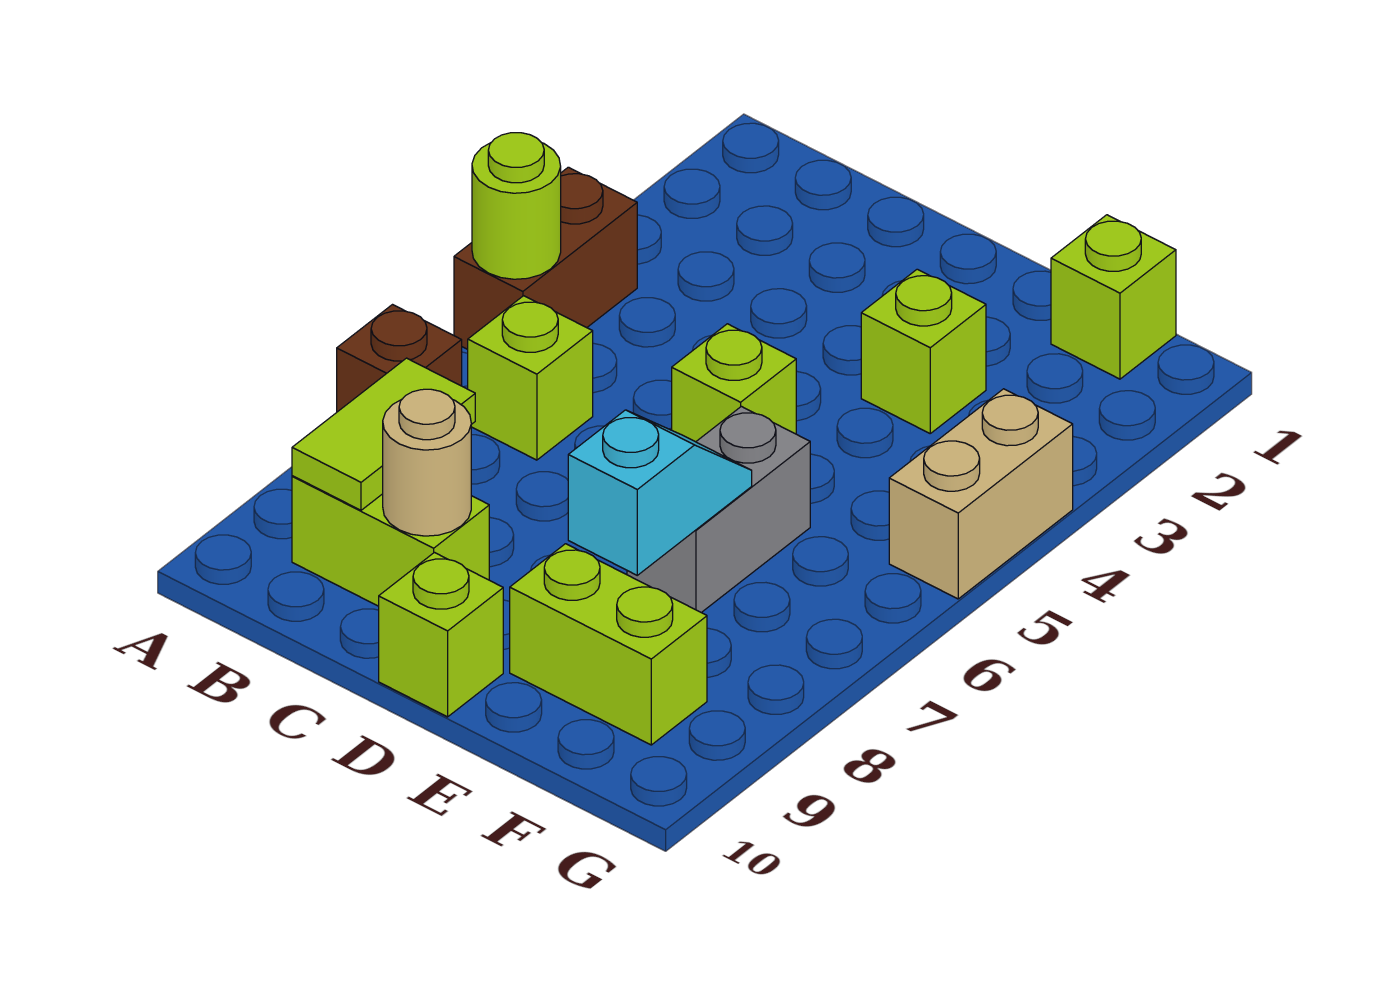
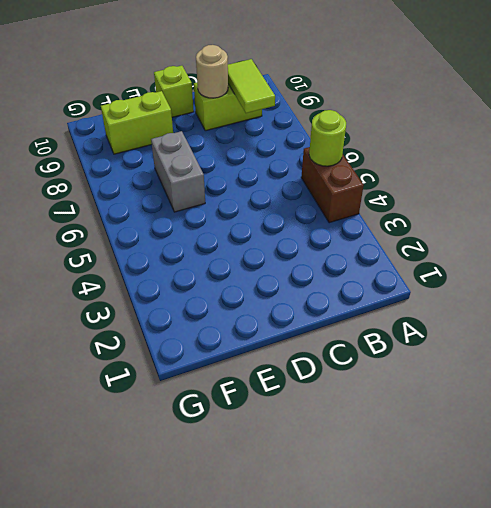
none -> brown 1x1 brick [337,305,462,412]
none -> lime 1x1 brick [468,296,593,460]
none -> lime 1x1 brick [672,324,796,442]

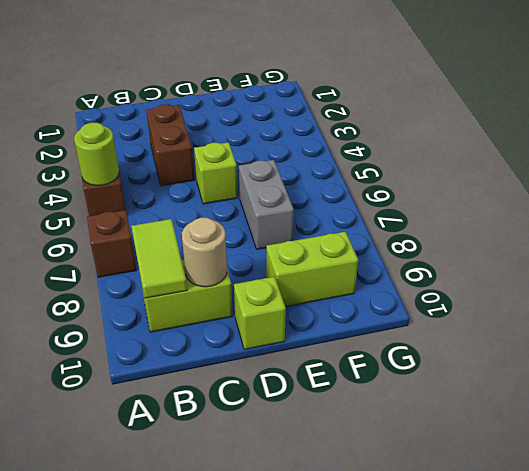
brown 1x2 brick [146,105,194,186] -> none
none -> lime 1x1 brick [468,296,593,460]
none -> lime 1x1 brick [861,269,986,433]
none -> lime 1x1 brick [1051,215,1176,379]

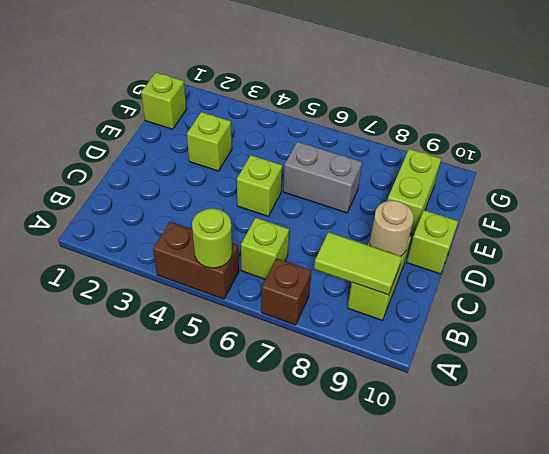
none -> tan 1x2 brick [889,389,1073,599]
none -> cyan 1x2 slope [568,410,752,575]

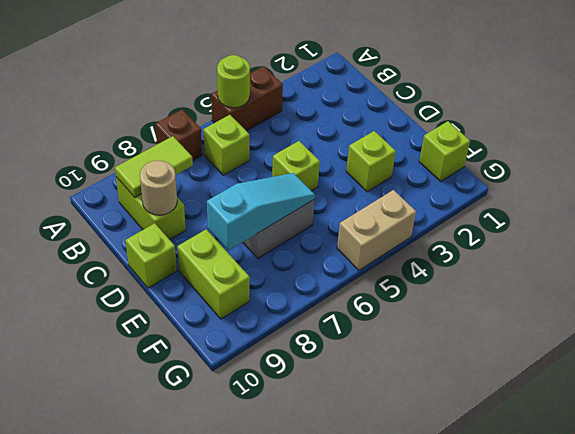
cyan 1x3 slope [207,173,315,250] -> cyan 1x2 slope [568,410,752,575]

